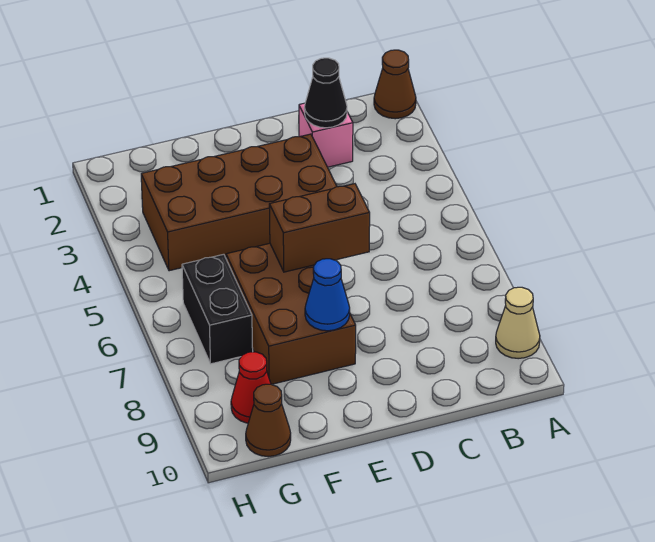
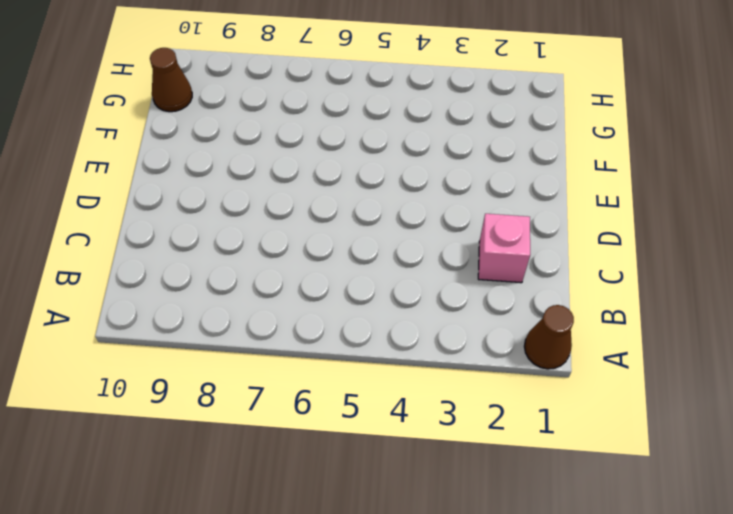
none -> tan 1x1 cone [496,287,540,359]
none -> brown 2x4 brick [141,134,337,271]

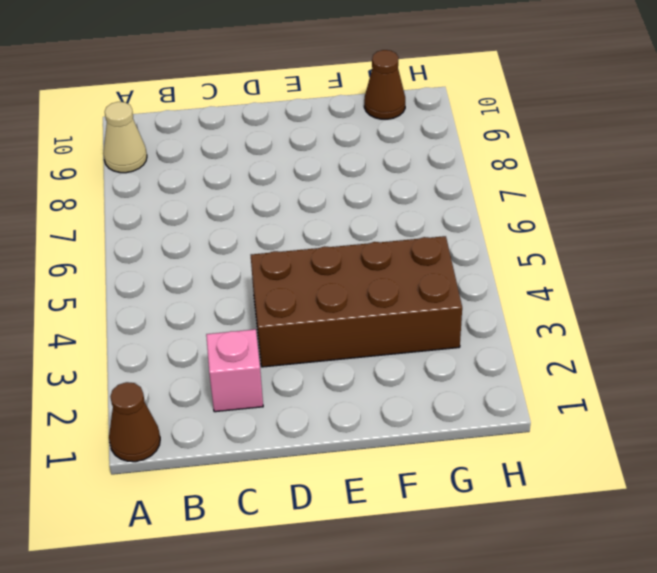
none -> brown 2x3 brick [226,243,356,384]
none -> black 1x2 brick [182,254,253,364]

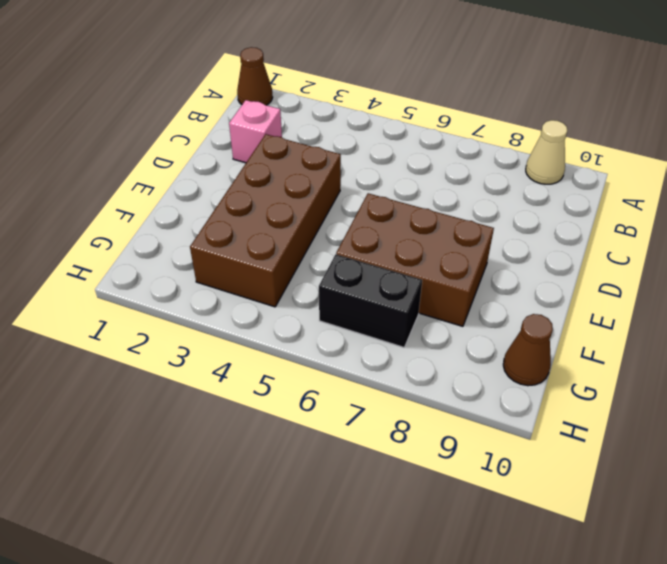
none -> red 1x1 cone [231,352,271,423]
none -> black 1x1 cone [304,58,347,128]

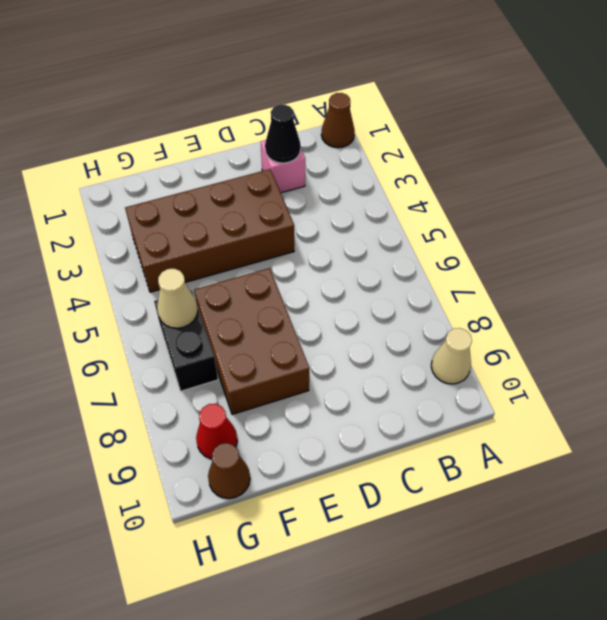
tan 1x1 cone [157,269,198,328] -> none
none -> brown 1x2 brick [269,184,370,272]
none -> blue 1x1 cone [305,259,350,331]

